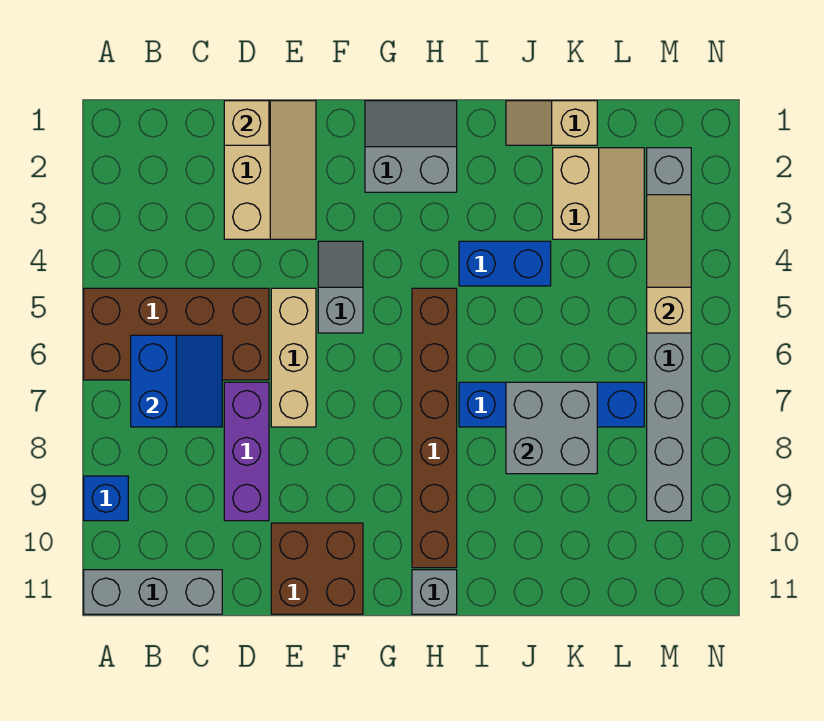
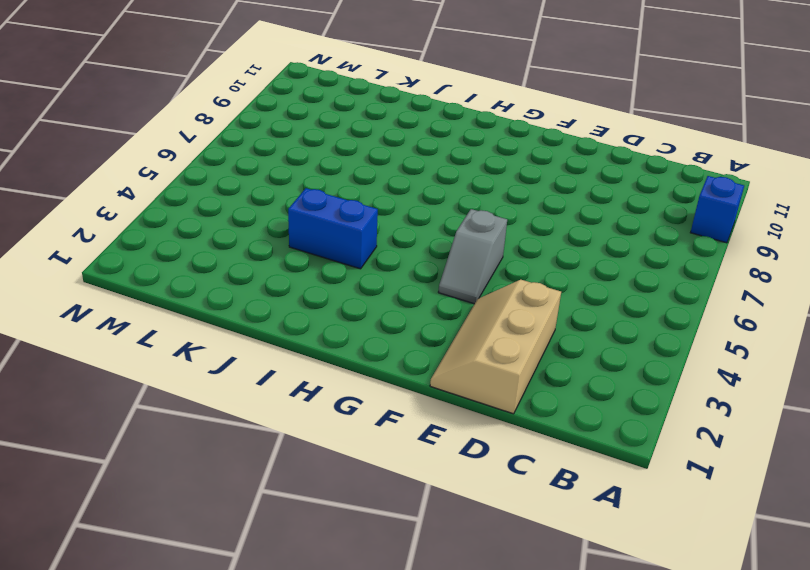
none -> brown 2x4 brick [84,288,269,380]
none -> grey 1x3 brick [84,570,222,614]
none -> purple 1x3 brick [224,382,269,521]

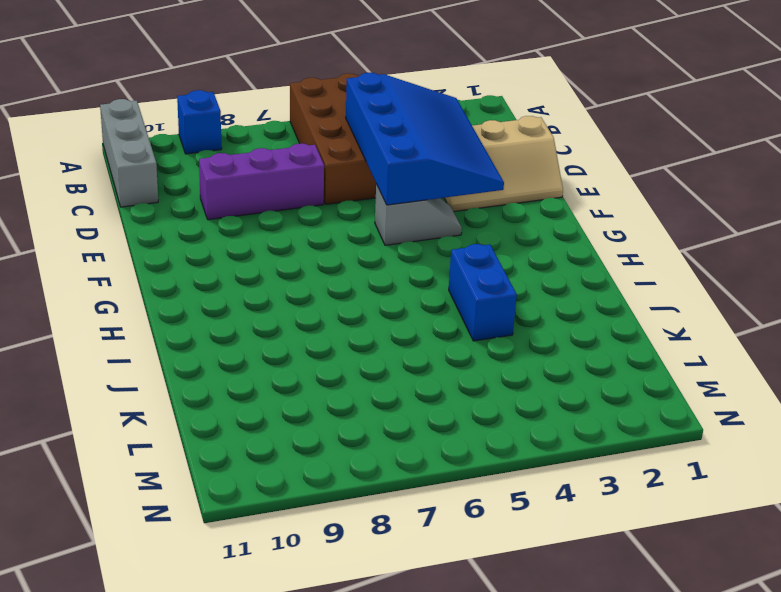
blue 3x4 slope [346,73,504,205] -> none
none -> tan 1x3 brick [271,288,316,427]
none -> brown 2x2 brick [271,523,363,614]
none -> grey 2x2 slope [365,101,457,192]

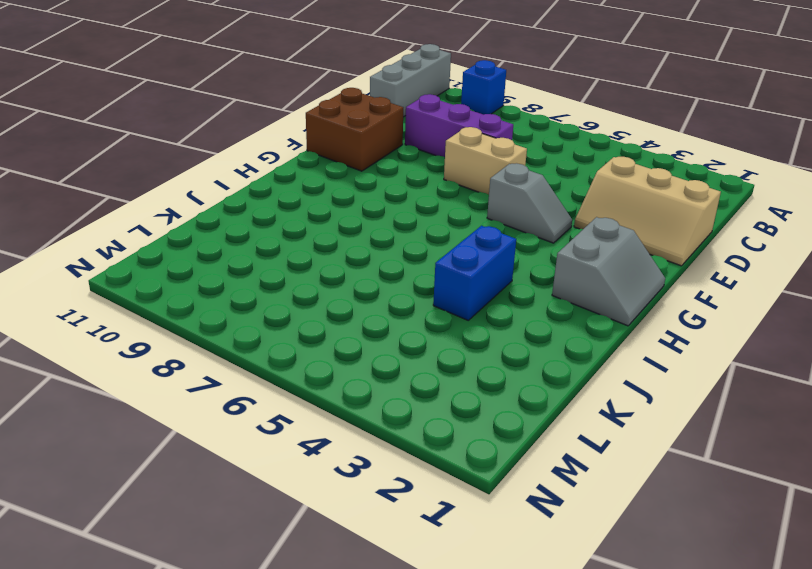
tan 1x2 brick [444,127,527,195] -> tan 1x3 brick [271,288,316,427]
none -> brown 2x4 brick [84,288,269,380]
none -> brown 1x6 brick [412,288,457,568]
none -> grey 1x1 brick [412,570,457,614]

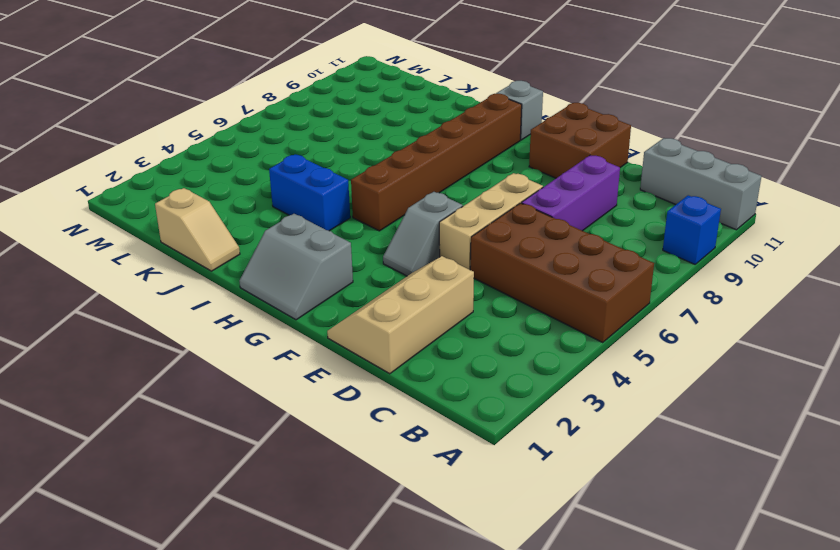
none -> blue 1x4 brick [459,382,644,427]
none -> tan 2x2 slope [553,148,644,239]
none -> grey 1x8 brick [647,148,691,521]

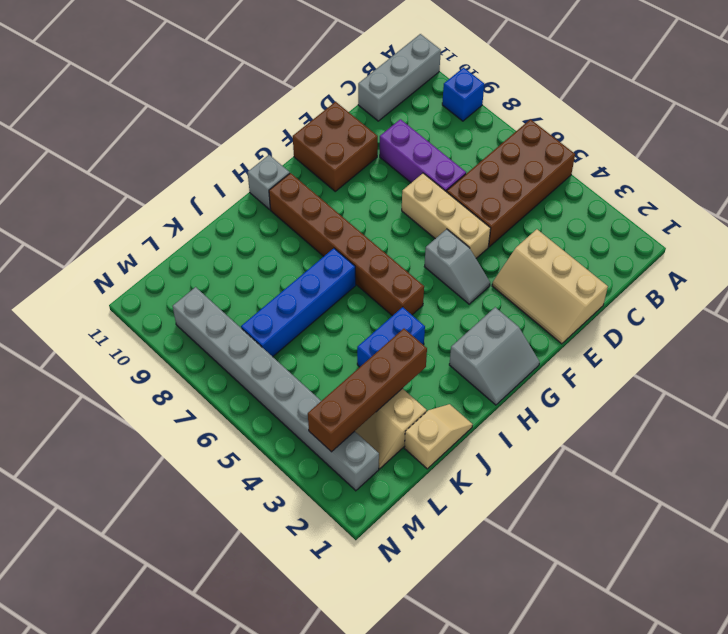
brown 1x4 brick [308,329,427,452] -> tan 1x3 slope [647,195,691,333]
none -> blue 2x2 slope [131,335,222,427]
none -> tan 1x1 brick [224,101,269,145]
none -> grey 2x2 brick [506,382,597,474]

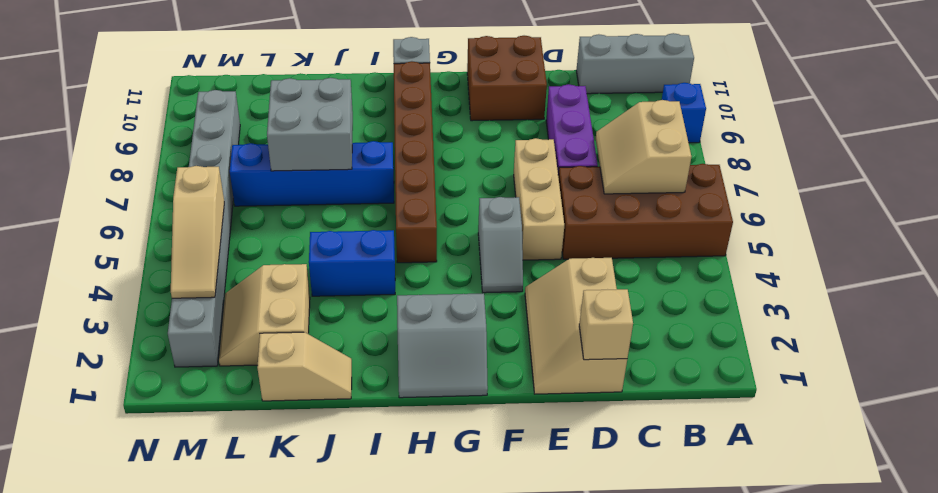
tan 2x2 slope [596,100,691,194] -> blue 2x2 slope [131,335,222,427]

